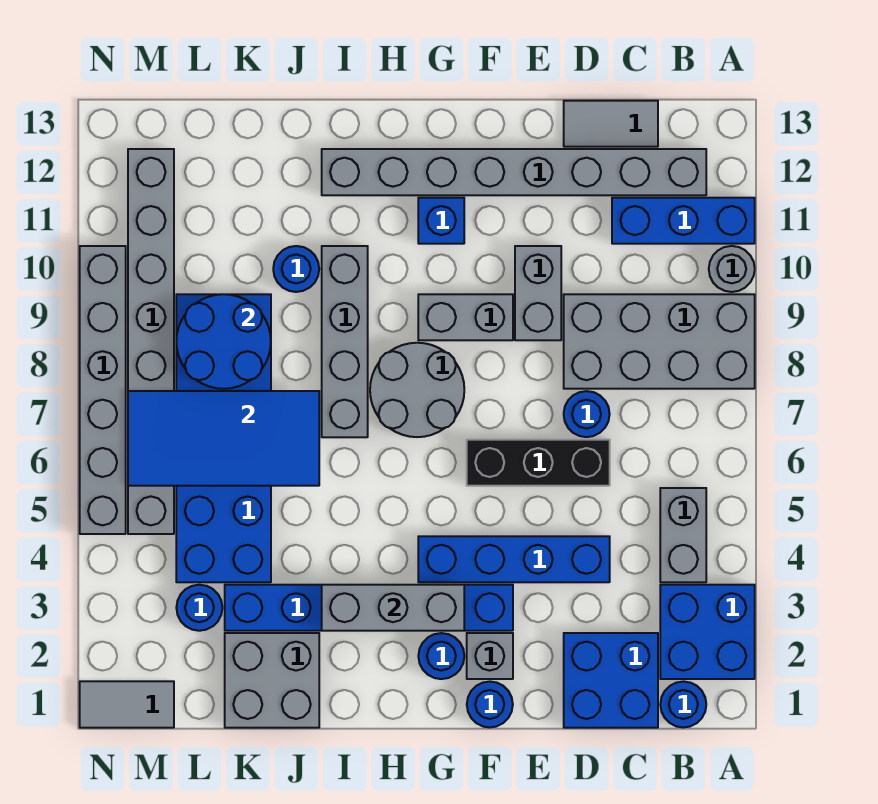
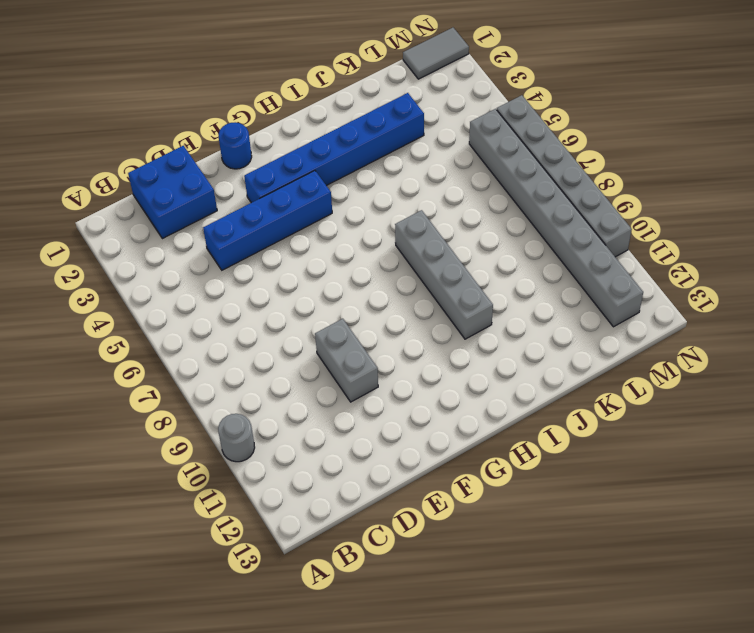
none -> blue 2x2 brick [660,585,755,679]
none -> grey 2x4 brick [564,294,755,389]
none -> blue 1x3 brick [612,198,755,244]
none -> blue 1x1 round brick [660,682,706,728]

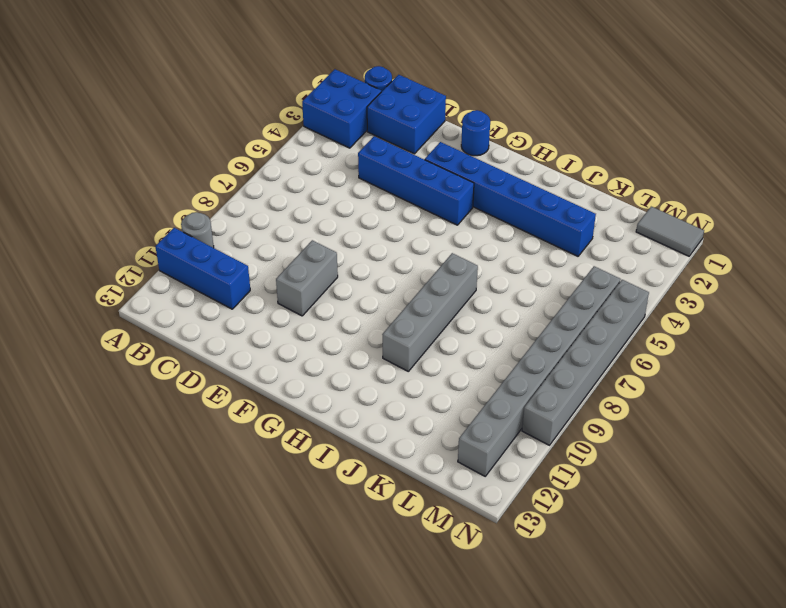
none -> grey 2x4 brick [564,294,755,389]
none -> grey 1x2 brick [660,488,706,582]
none -> grey 1x8 brick [322,149,706,195]
none -> grey 1x2 tile [564,101,658,147]

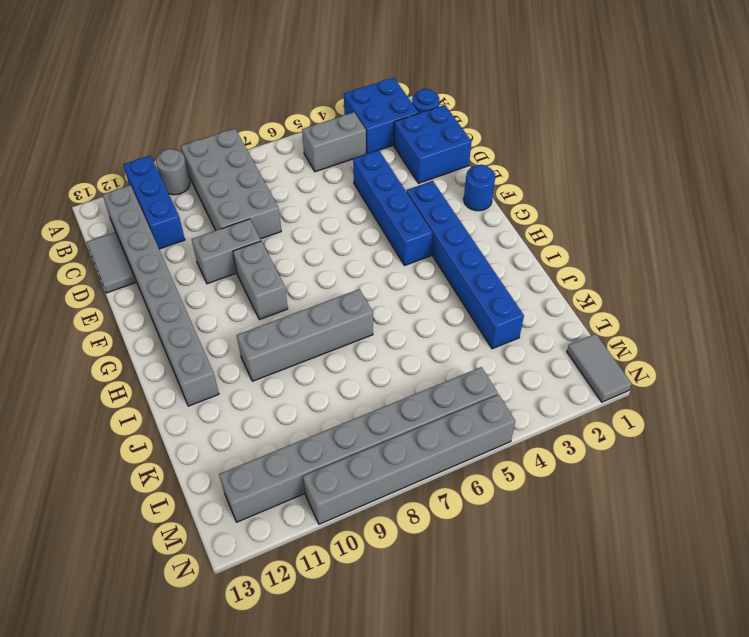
none -> black 1x3 brick [467,440,610,486]
none -> blue 1x1 round brick [564,391,610,437]
none -> grey 1x1 brick [467,633,513,679]
none -> blue 1x1 round brick [418,633,464,679]

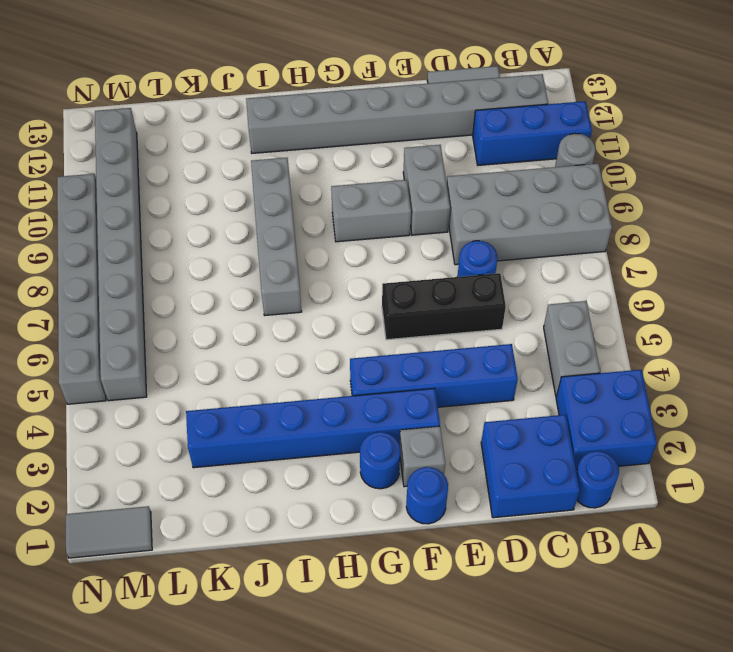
none -> grey 2x2 round brick [370,343,464,437]
none -> blue 1x1 brick [418,198,464,244]
none -> grey 2x2 brick [225,633,319,728]
none -> blue 1x1 round brick [273,246,319,292]

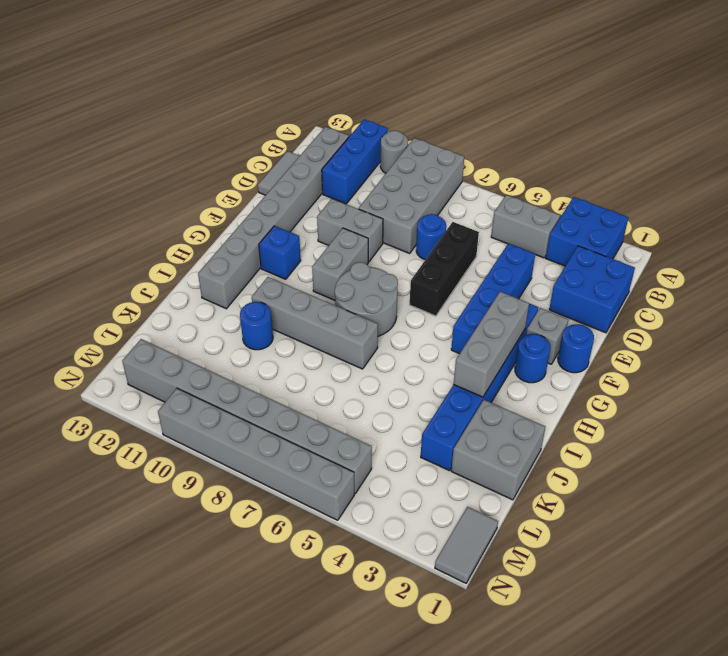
none -> blue 1x1 round brick [660,682,706,728]
none -> blue 2x6 brick [176,294,271,582]
none -> blue 1x1 round brick [176,585,222,631]
none -> blue 2x4 tile [128,391,319,486]

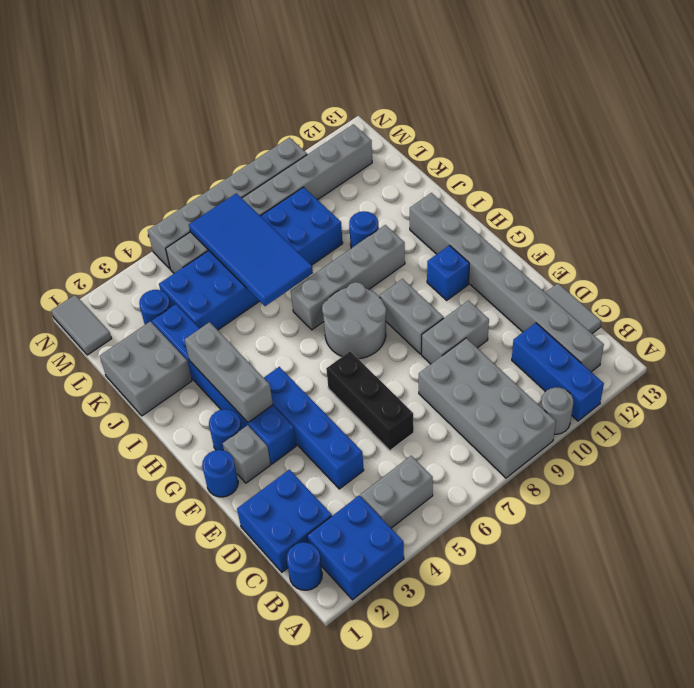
none -> blue 1x1 round brick [564,391,610,437]
none -> blue 2x2 round brick [176,294,271,389]

